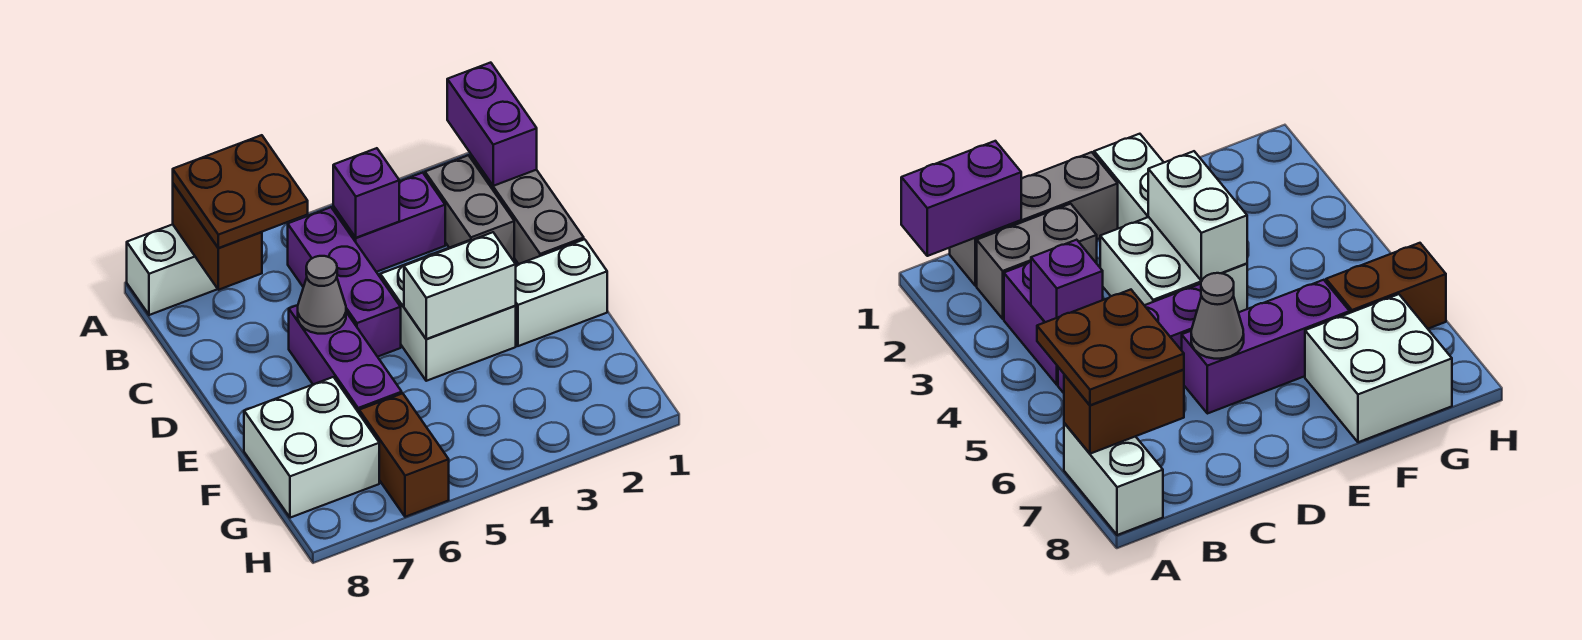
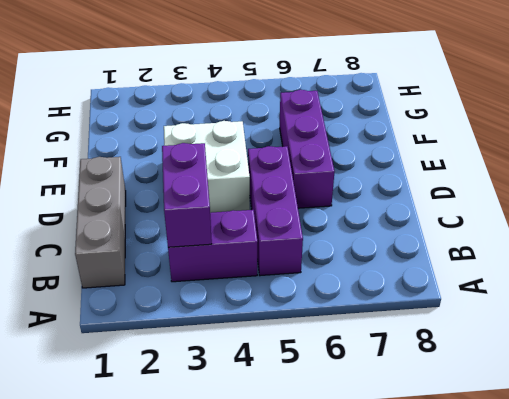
purple 1x2 brick [162,143,212,247] -> purple 1x2 brick moved to [447,63,537,186]
none -> white 1x2 brick [127,224,217,315]
none -> grey 1x2 brick [425,155,514,261]
none -> white 1x2 brick [516,239,607,346]

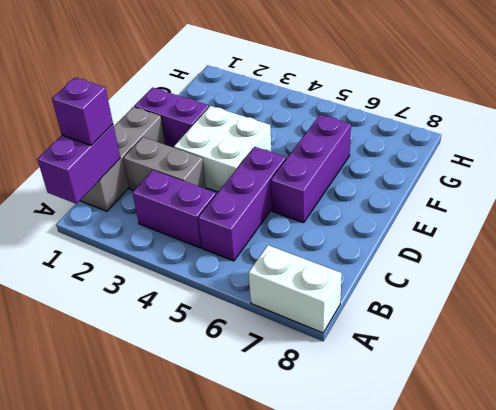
purple 1x1 brick [52,78,113,145] -> purple 1x1 brick moved to [333,148,399,238]
grey 1x2 brick [123,137,206,191] -> grey 1x2 brick turned to [425,155,514,261]
purple 1x2 brick [134,88,209,148] -> white 1x2 brick [516,239,607,346]
none -> white 2x2 brick [244,377,379,518]
none -> brown 1x2 brick [359,393,449,517]
none -> brown 1x2 brick [173,184,262,290]

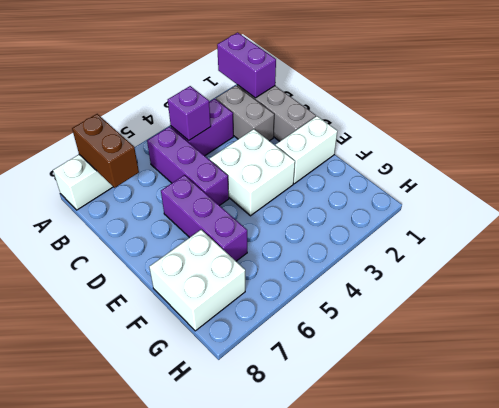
none -> brown 1x2 brick [359,393,449,517]
none -> grey 1x1 cone [298,256,346,334]
none -> white 1x2 brick [404,232,516,339]

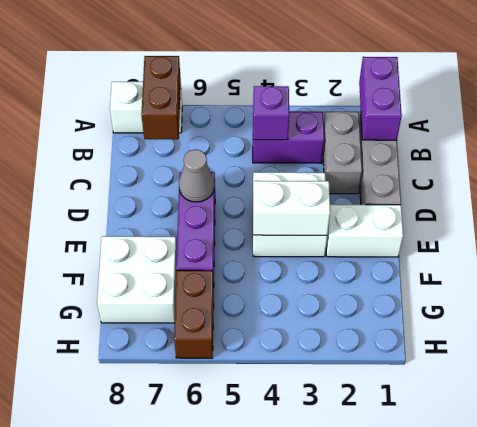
none -> purple 1x3 brick [288,207,401,357]
none -> brown 2x2 plate [173,135,308,248]

